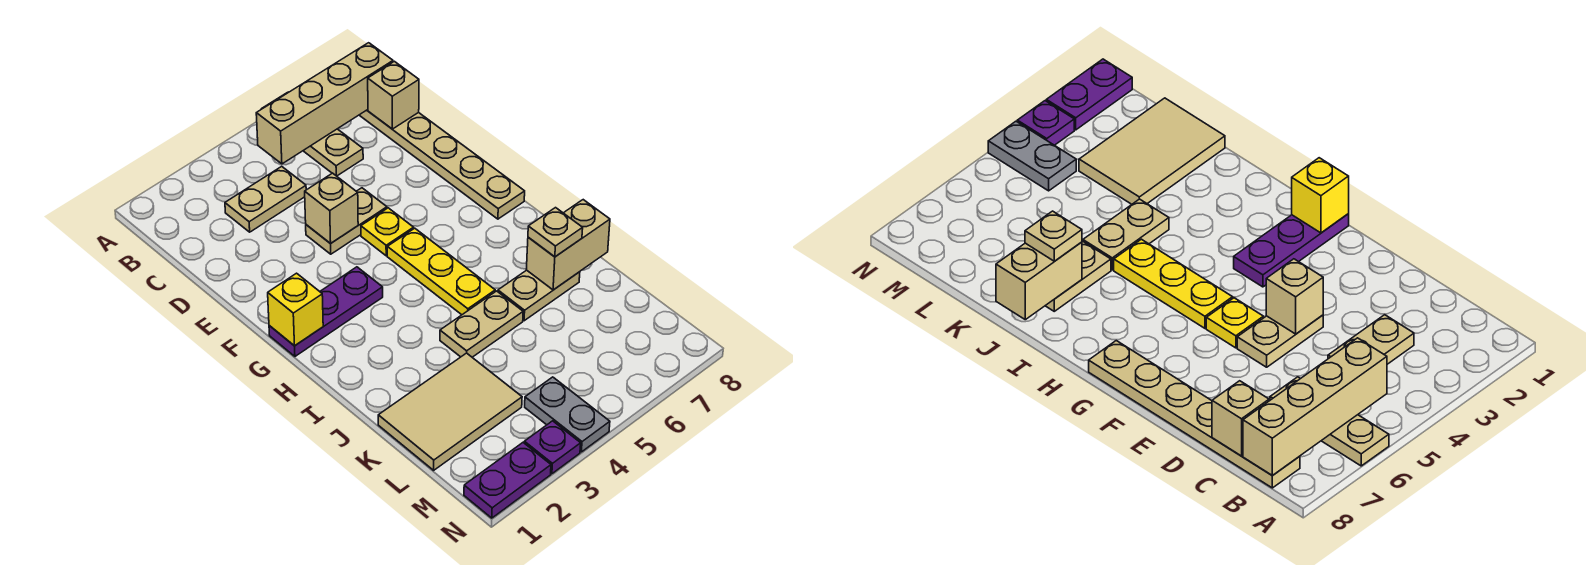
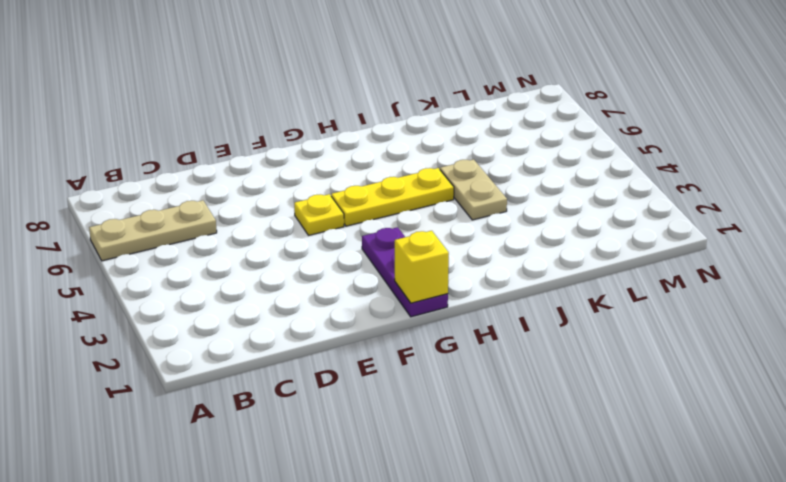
none -> tan 1x6 plate [360,110,525,219]
none -> tan 1x2 plate [225,166,306,232]
none -> tan 1x2 plate [306,188,387,254]

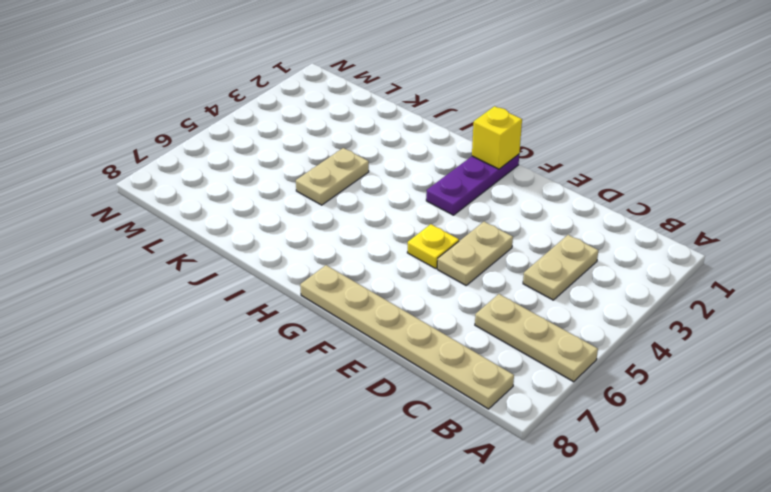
none -> yellow 1x3 plate [387,228,495,315]
none -> tan 1x2 plate [498,270,580,321]
none -> tan 2x3 tile [378,353,522,470]

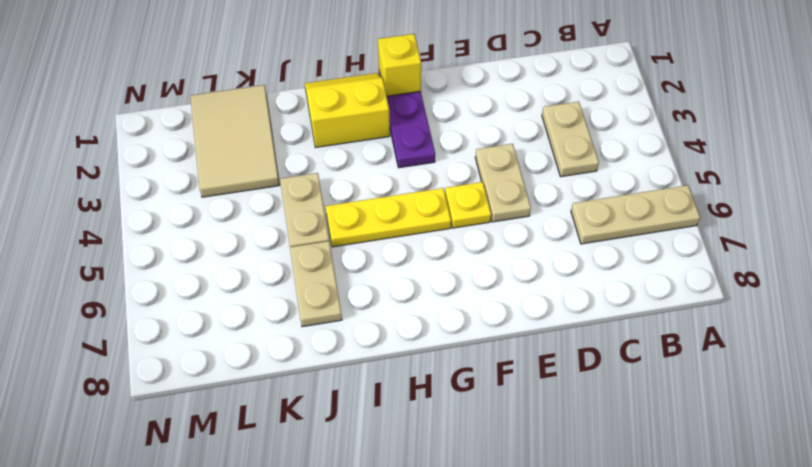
yellow 2x2 slope [305,73,390,147] -> none
none -> tan 1x6 plate [360,110,525,219]
none -> grey 1x2 plate [525,377,610,452]
none -> purple 1x2 plate [464,443,551,518]

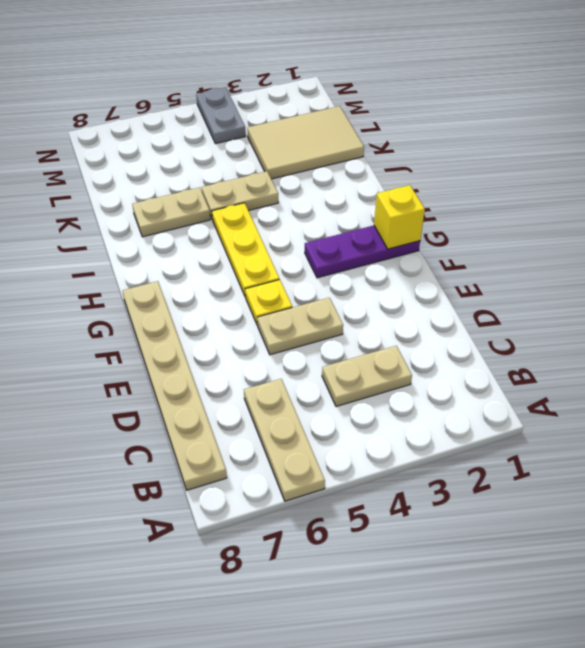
none -> purple 1x2 plate [464,443,551,518]
none -> purple 1x1 plate [524,421,581,474]
none -> tan 1x4 brick [256,43,393,164]

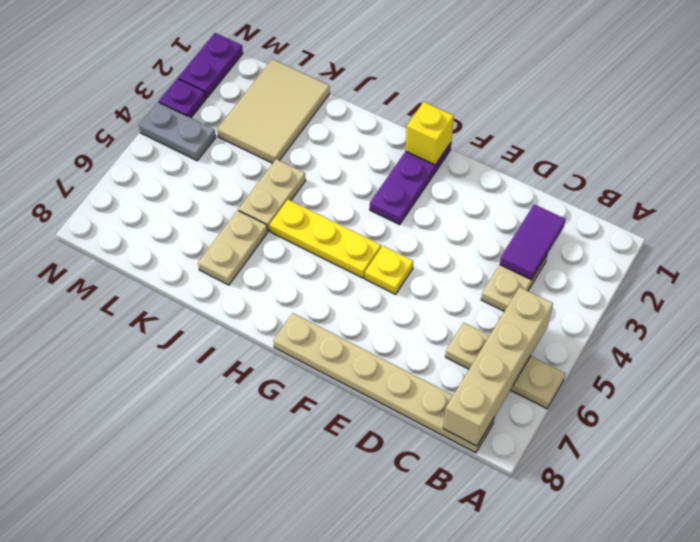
purple 1x2 tile [500,204,566,280] -> none
none -> tan 1x2 plate [306,188,387,254]
none -> tan 1x1 brick [368,61,419,129]
none -> tan 1x1 brick [305,173,358,244]

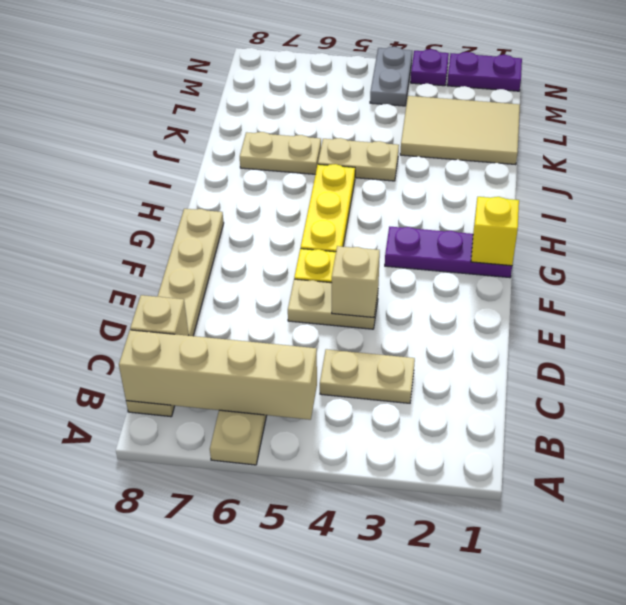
none -> tan 1x2 brick [526,200,610,290]
none -> tan 1x1 plate [528,208,583,257]

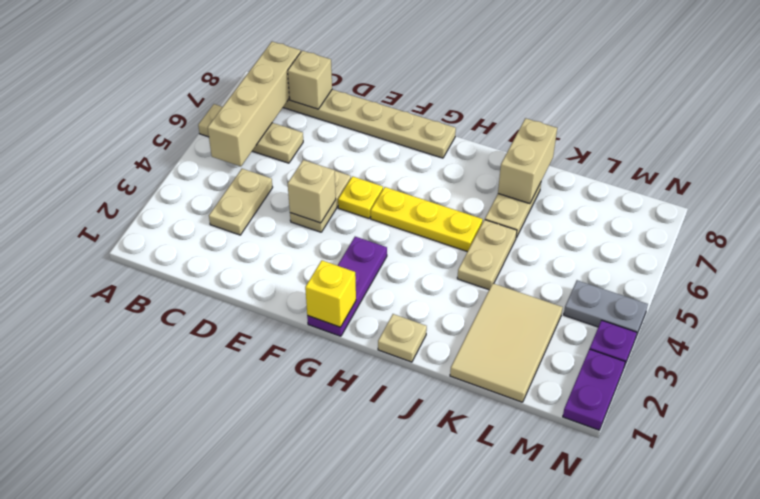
tan 1x1 plate [378,314,427,362] -> tan 1x1 plate moved to [528,208,583,257]

